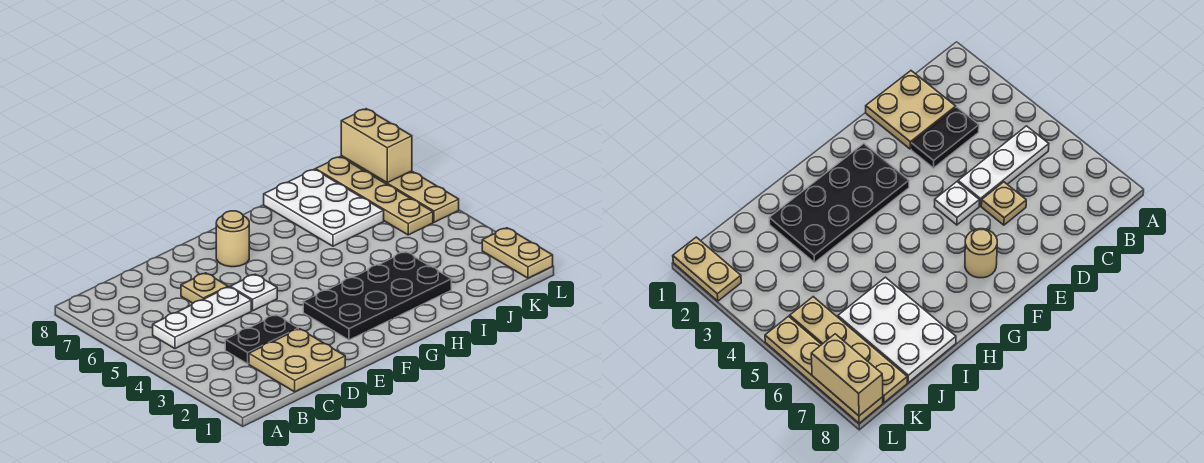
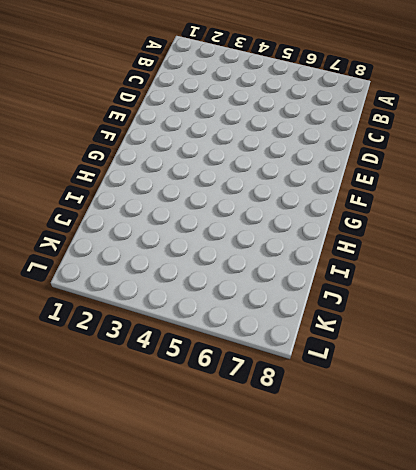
none -> white 1x3 plate [153,287,251,349]
none -> tan 2x2 plate [249,329,345,392]
none -> black 1x2 plate [225,315,298,364]

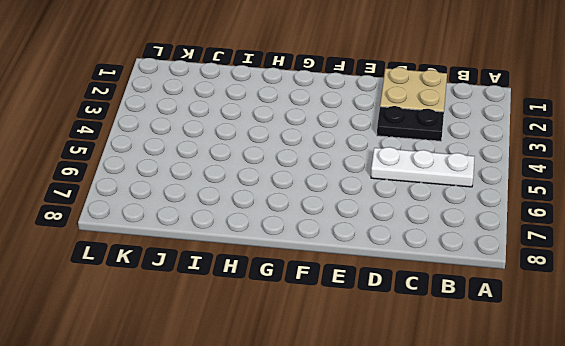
none -> tan 1x1 plate [181,273,228,303]
none -> white 1x1 plate [230,274,277,311]
none -> black 2x4 plate [303,252,451,340]

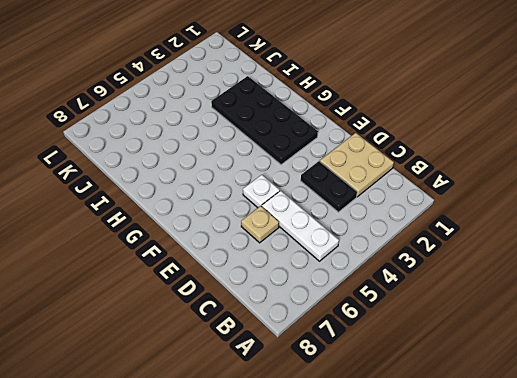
none -> tan 1x1 round brick [216,211,249,267]
none -> white 2x3 plate [264,169,384,246]
none -> tan 1x4 plate [316,157,433,235]

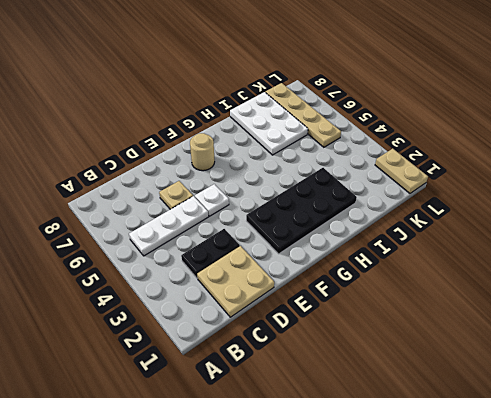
none -> tan 1x4 plate [341,156,459,222]
none -> tan 1x2 brick [341,109,412,183]

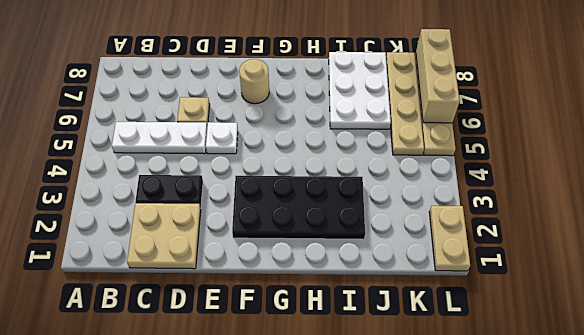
tan 1x3 brick [416,29,460,123] -> tan 1x2 brick [341,109,412,183]

